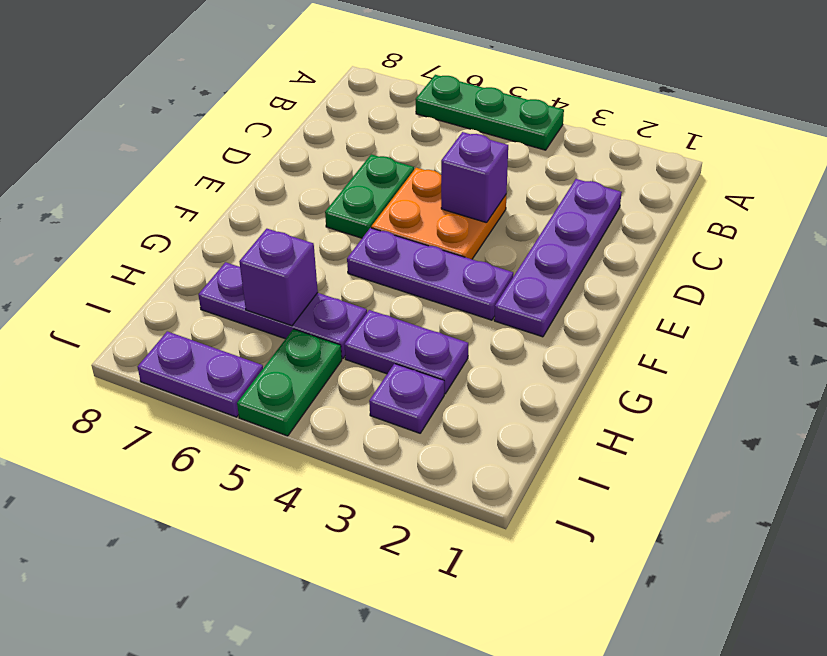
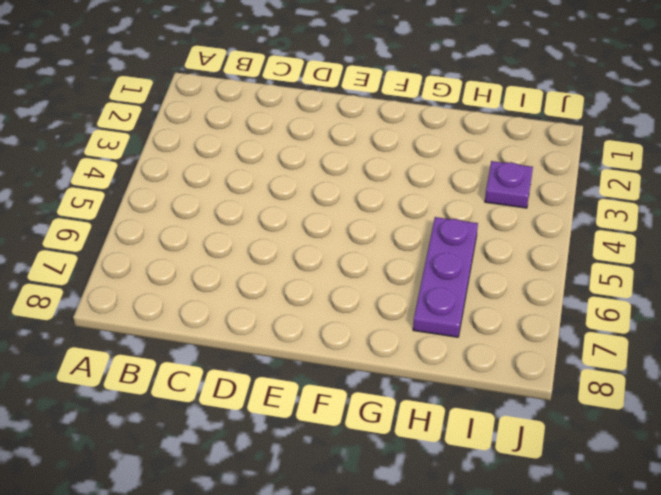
none -> green 1x3 plate [416,75,564,150]
none -> purple 1x4 plate [494,179,622,337]
none -> orange 2x2 plate [371,168,506,259]

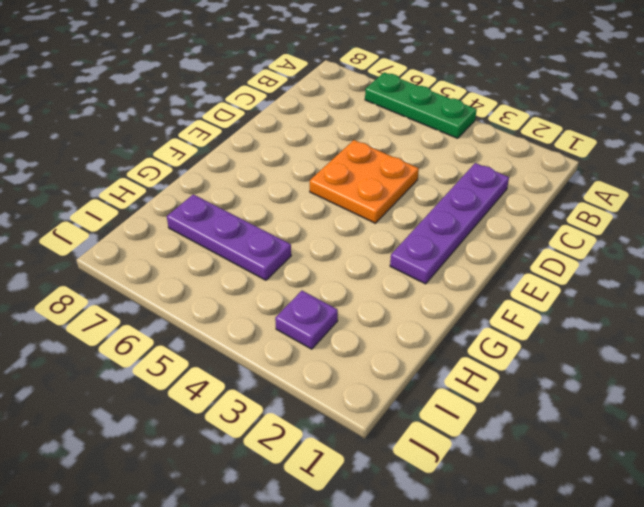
none -> green 1x2 plate [325,154,414,238]
none -> purple 1x3 plate [347,228,513,320]
none -> purple 1x2 plate [344,310,468,394]

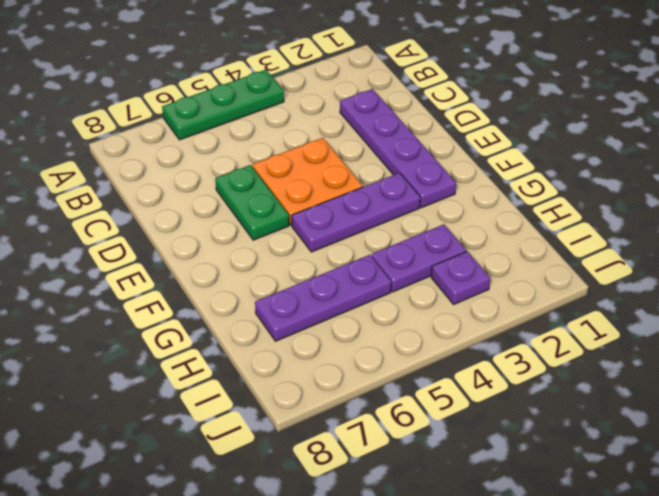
none -> green 1x2 plate [237,329,342,436]
none -> purple 1x2 plate [138,331,263,417]
none -> purple 1x1 brick [441,132,508,223]

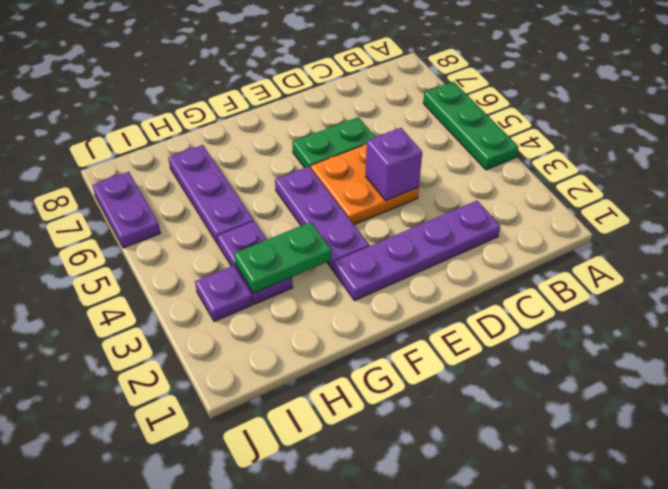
green 1x2 plate [234,222,331,293] -> green 1x2 plate moved to [237,329,342,436]
none -> purple 1x1 brick [239,229,318,326]

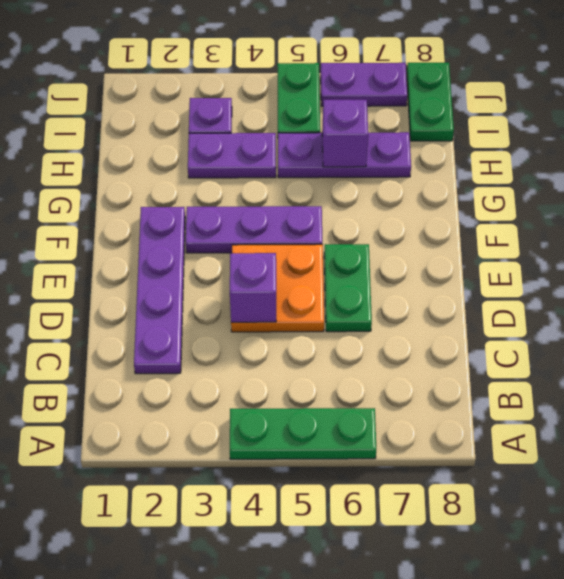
green 1x2 plate [407,63,454,141] -> none

